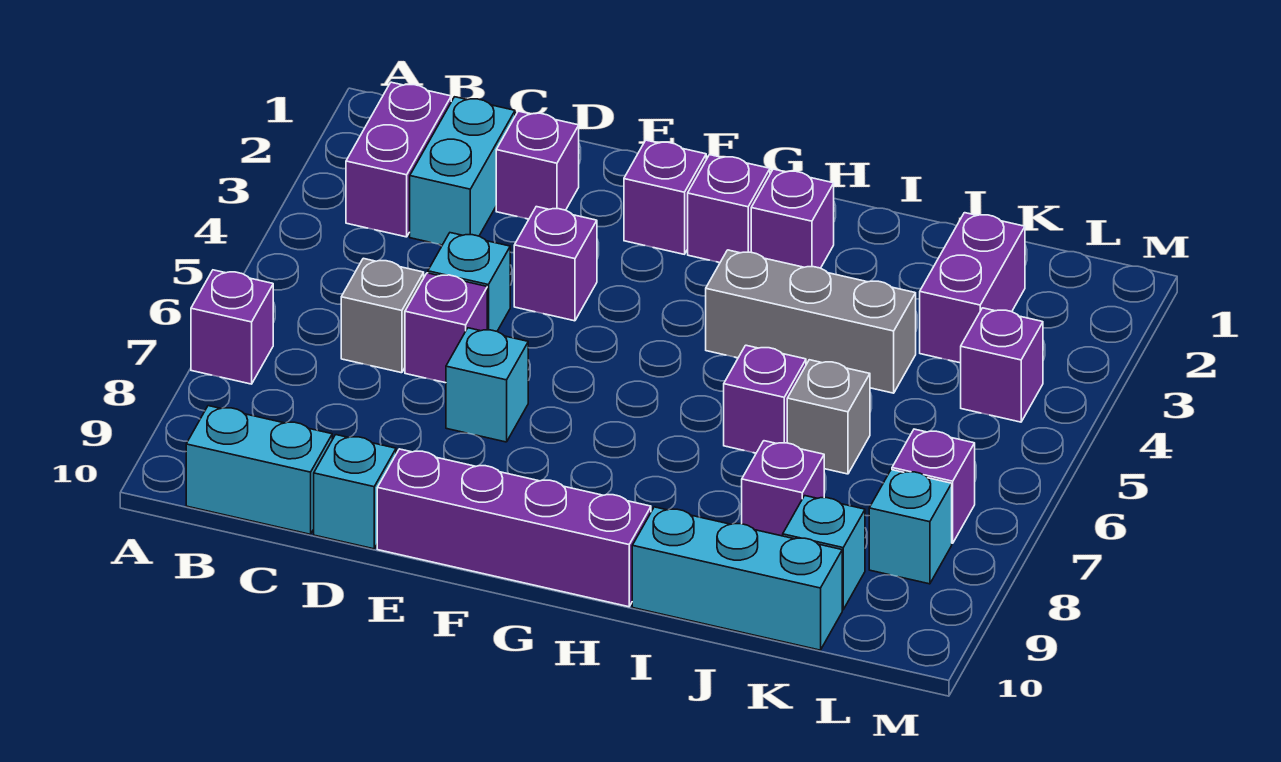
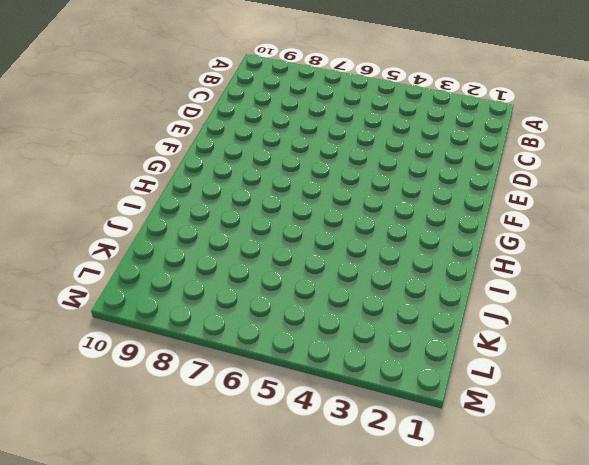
none -> purple 1x1 brick [191,270,273,384]
none -> purple 1x2 brick [346,82,451,237]
none -> cyan 1x2 brick [186,406,332,534]

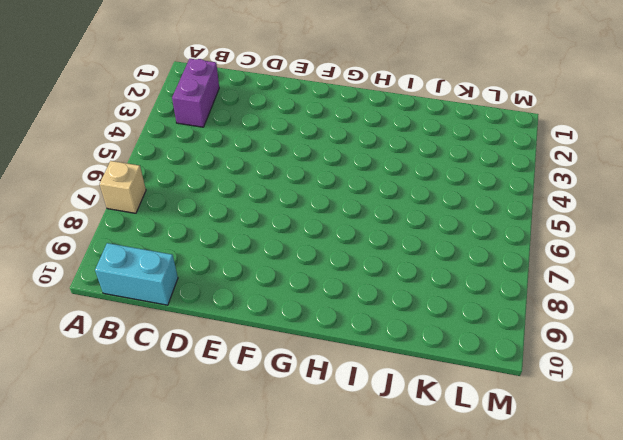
tan 1x1 brick [100,161,146,213] -> purple 1x1 brick [191,270,273,384]
none -> cyan 1x2 brick [410,97,515,245]
none -> grey 1x1 brick [341,258,424,373]
none -> purple 1x1 brick [496,111,579,219]

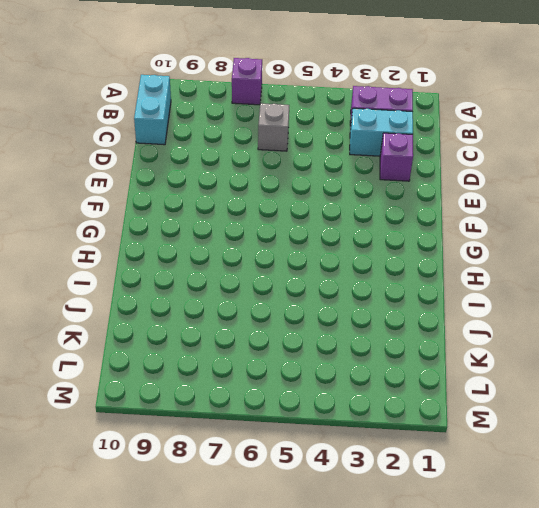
none -> cyan 1x1 brick [428,233,510,331]
none -> purple 1x1 brick [405,273,487,383]
none -> cyan 1x1 brick [314,435,396,549]

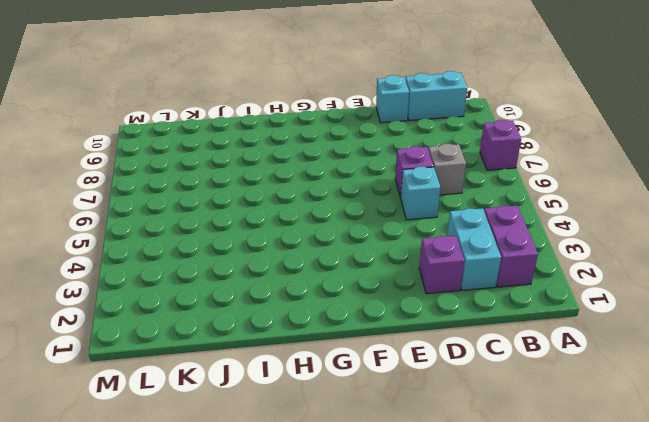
none -> purple 1x1 brick [514,207,597,321]
none -> cyan 1x1 brick [446,328,528,442]
none -> purple 1x4 brick [377,449,651,607]

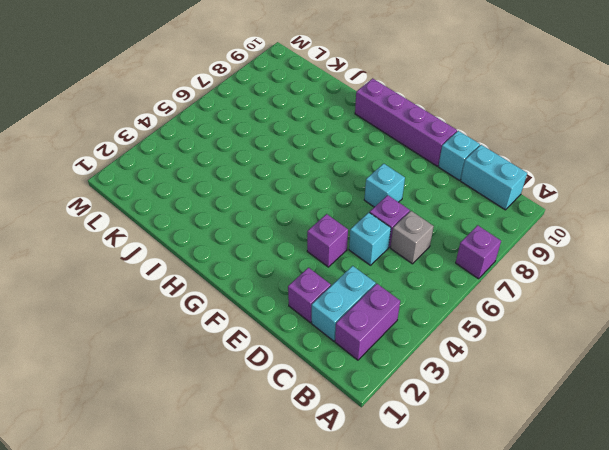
none -> purple 1x1 brick [624,140,706,254]
none -> purple 1x1 brick [688,155,770,263]
none -> purple 1x1 brick [751,169,834,268]

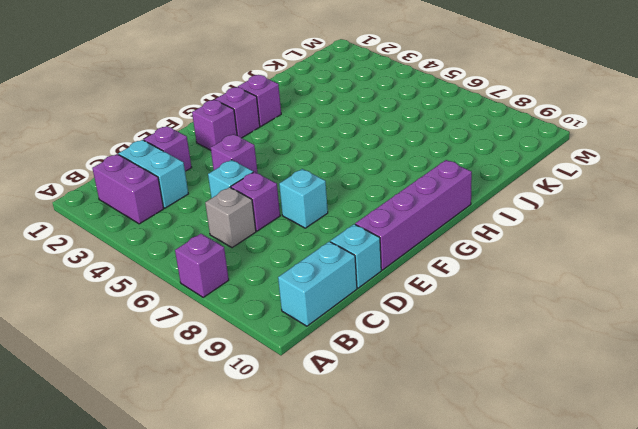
none -> grey 1x3 brick [706,250,916,393]
none -> purple 1x1 brick [724,345,806,453]
none -> cyan 1x3 brick [632,507,842,650]

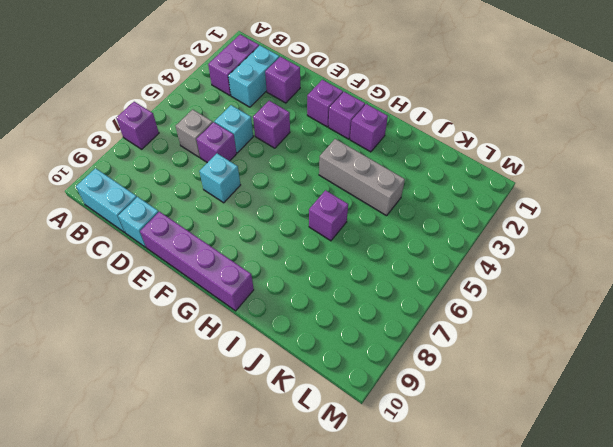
none -> cyan 1x3 brick [632,507,842,650]
none -> grey 1x1 brick [787,360,870,474]
none -> purple 1x1 brick [742,441,824,536]

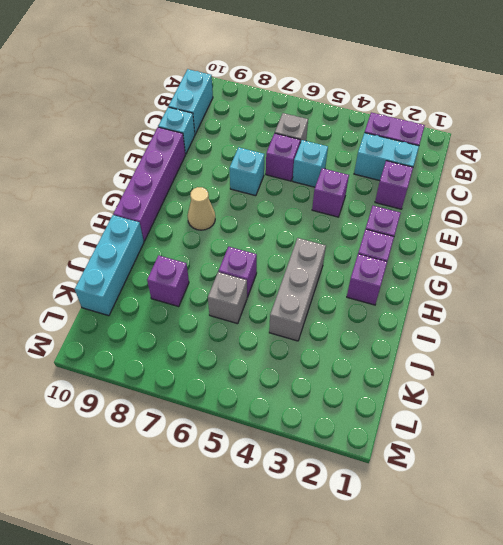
tan 1x1 cone [188,187,215,230] -> none
none -> purple 1x1 brick [191,270,273,384]
none -> purple 1x2 brick [920,213,1025,363]
none -> cyan 1x1 brick [783,496,865,610]

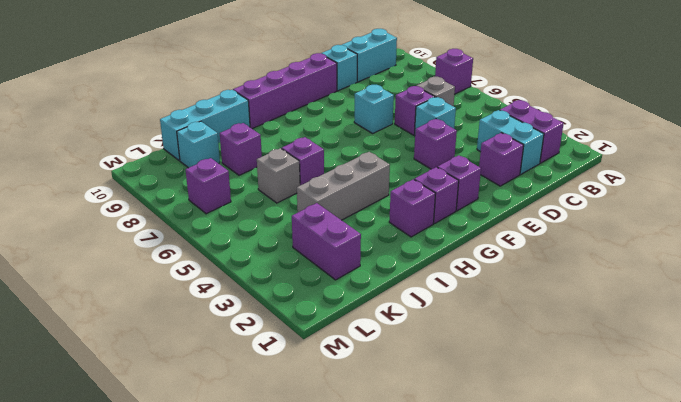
none -> purple 1x1 brick [961,308,1043,422]
none -> cyan 1x1 brick [869,470,952,584]

